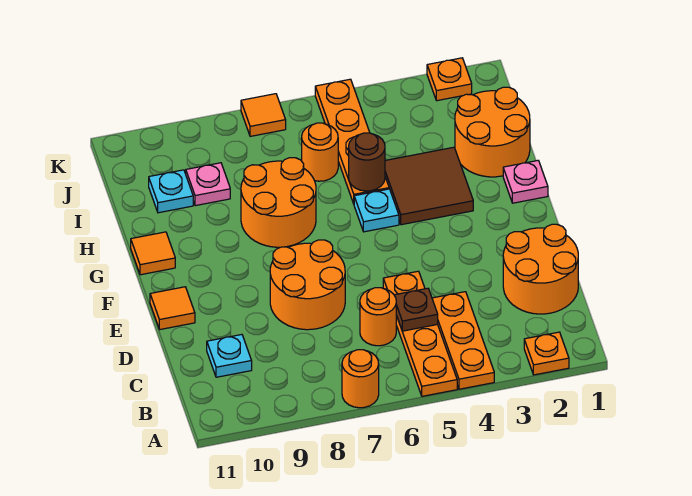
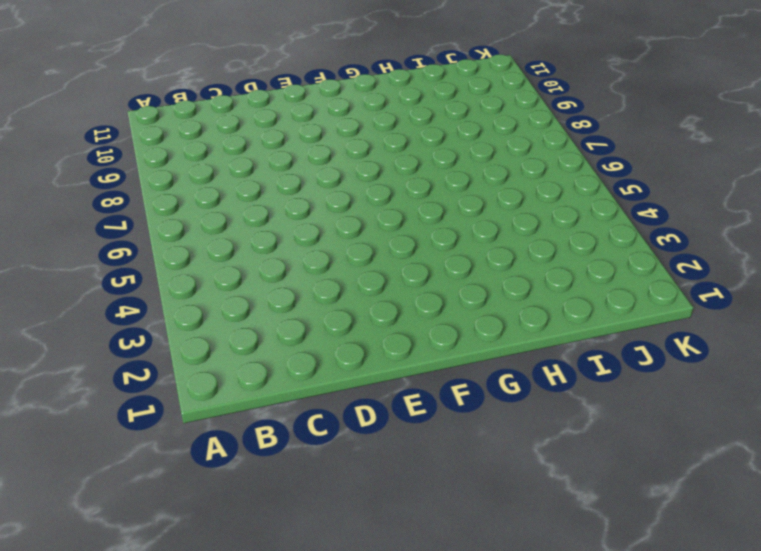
none -> orange 1x1 plate [524,332,569,375]
none -> orange 1x3 plate [432,292,494,389]
none -> orange 1x4 plate [383,271,457,396]

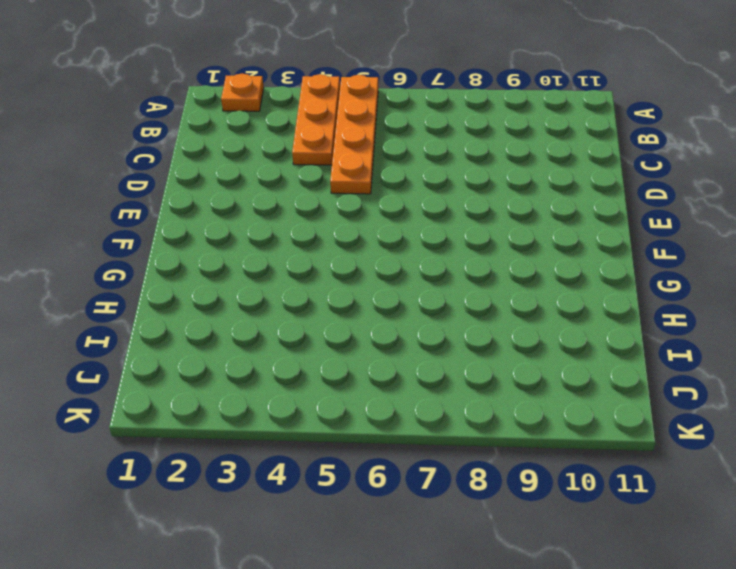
none -> orange 1x1 round brick [342,350,379,408]
none -> orange 2x2 round brick [503,224,578,314]
none -> orange 1x1 round brick [360,288,397,346]

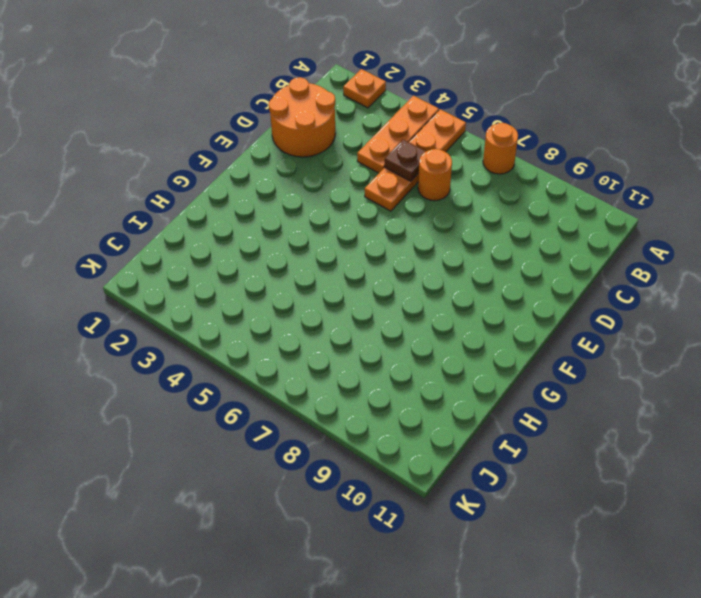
none -> cyan 1x1 plate [207,335,252,377]
none -> orange 2x2 round brick [270,240,345,330]
none -> orange 1x1 tile [150,287,195,329]

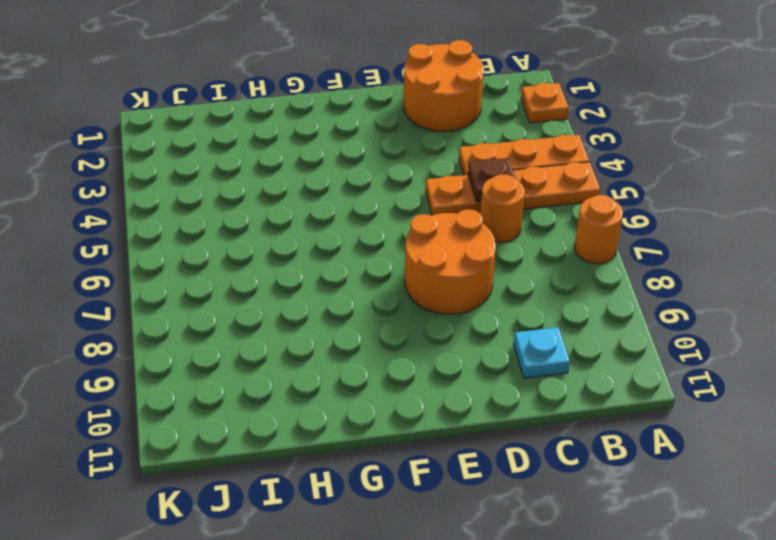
none -> orange 1x1 tile [150,287,195,329]
none -> pink 1x1 plate [503,161,548,203]
none -> brown 2x2 tile [385,147,473,225]

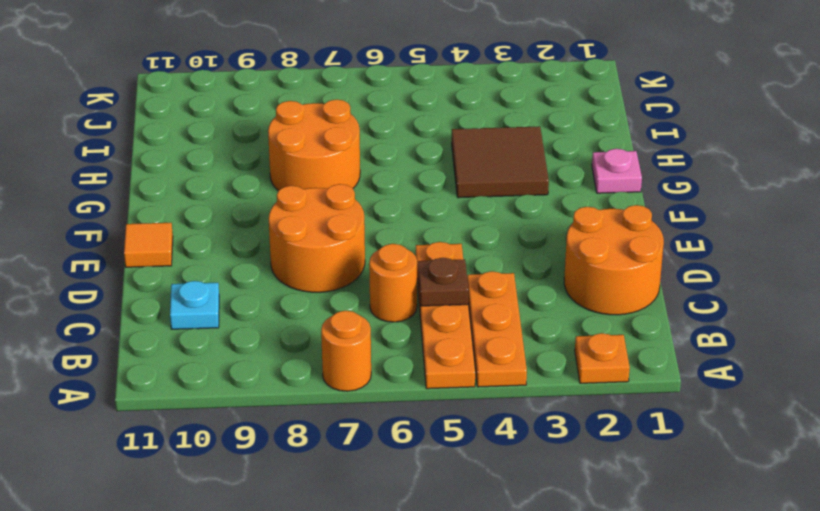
none -> cyan 1x1 plate [354,189,399,232]
none -> orange 1x1 tile [131,232,175,275]
none -> orange 2x2 round brick [455,87,530,177]

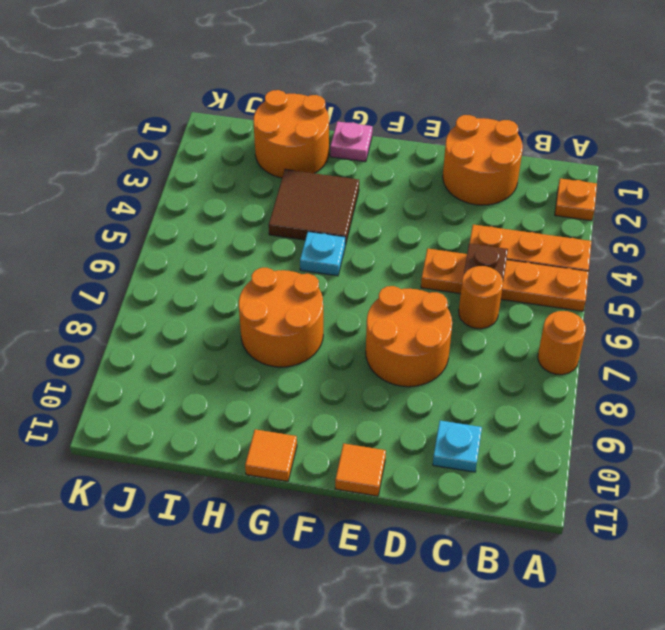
none -> orange 1x4 plate [315,79,389,204]
none -> orange 1x1 round brick [302,123,338,181]
none -> pink 1x1 plate [186,163,230,206]

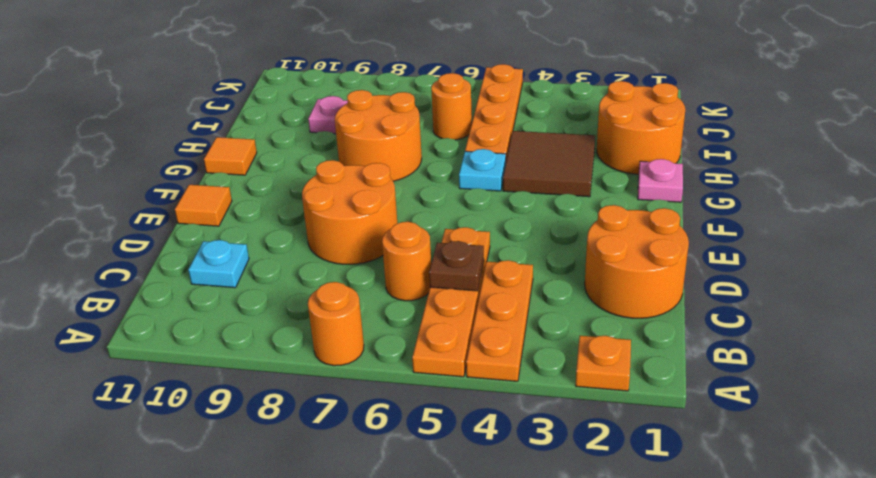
none -> cyan 1x1 plate [149,170,193,213]
none -> orange 1x1 plate [427,58,472,101]
none -> orange 1x1 tile [241,94,286,136]

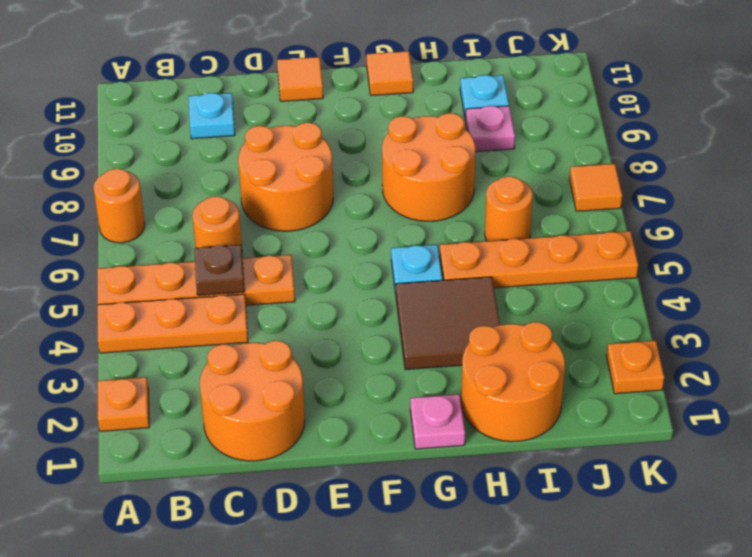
none -> brown 1x1 round brick [349,133,385,191]

